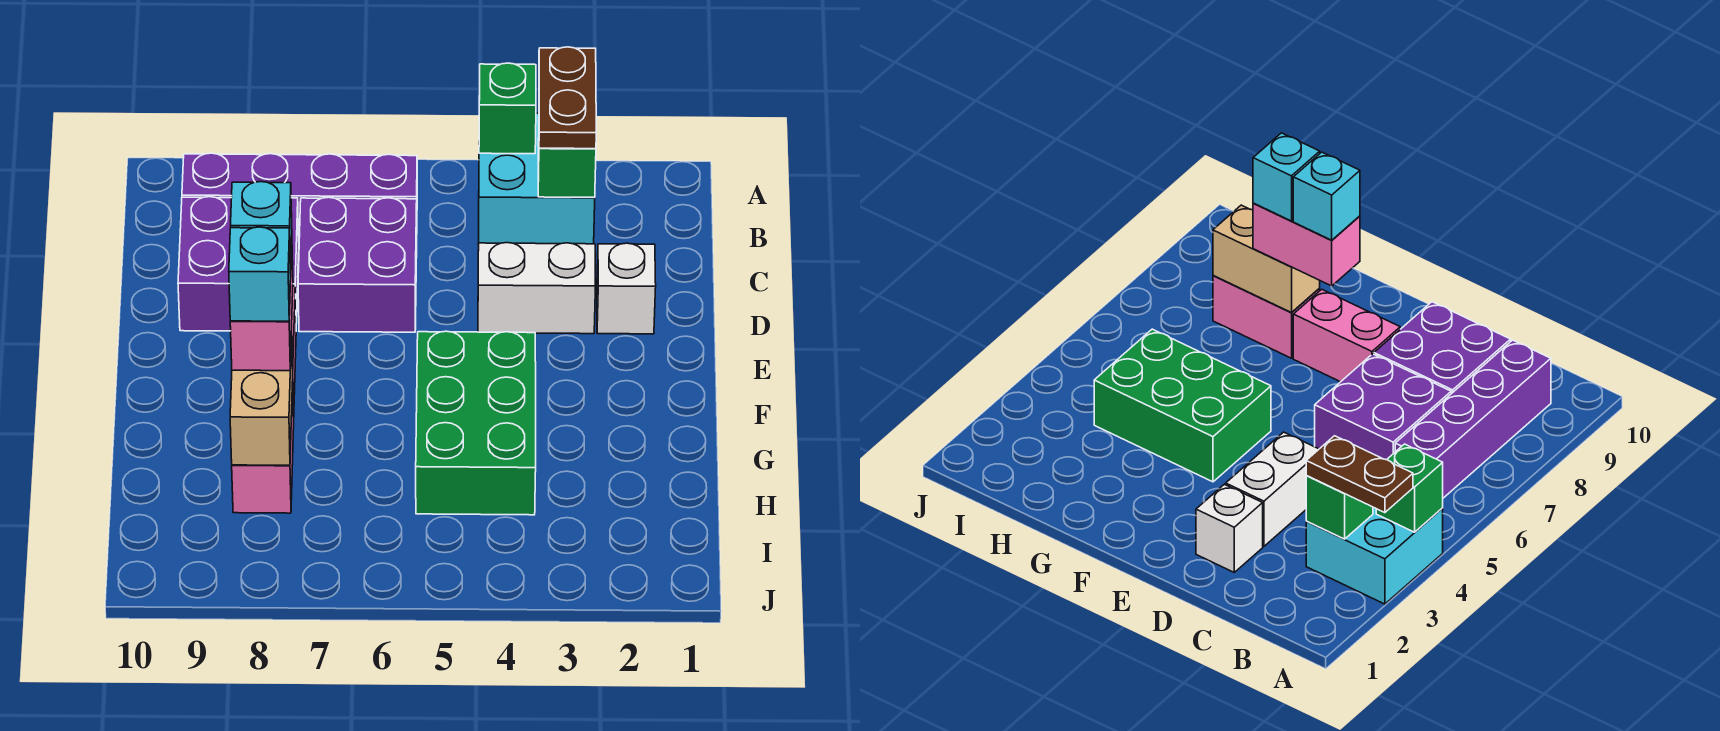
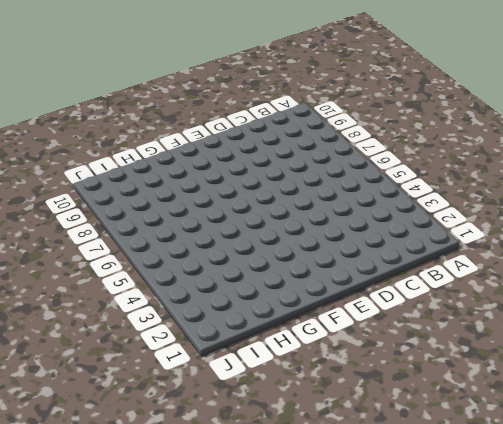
none -> cyan 2x2 brick [478,113,595,245]
none -> purple 1x4 brick [182,153,417,237]
none -> purple 2x2 brick [298,197,417,332]

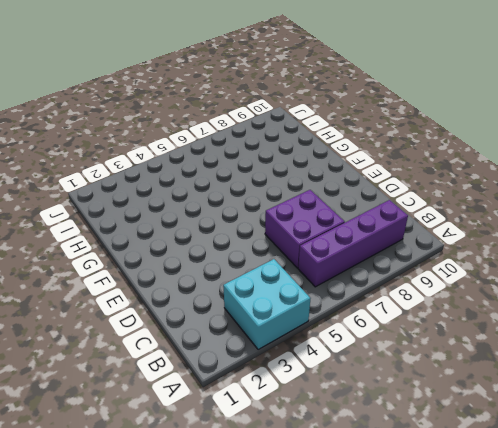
none -> purple 2x2 brick [178,197,299,331]
none -> white 1x1 brick [597,243,656,334]
none -> white 1x2 brick [478,243,595,334]

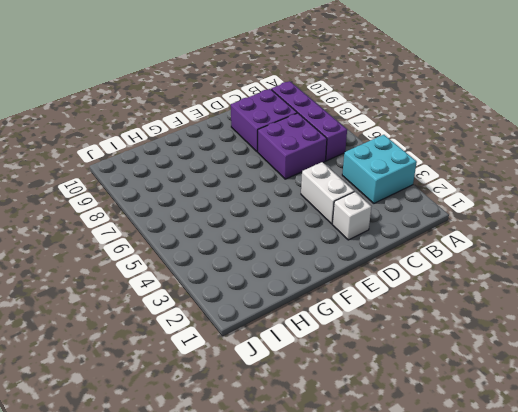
none -> pink 1x2 brick [1293,289,1400,382]
none -> green 2x3 brick [416,331,536,515]
none -> pink 1x2 brick [232,382,294,513]

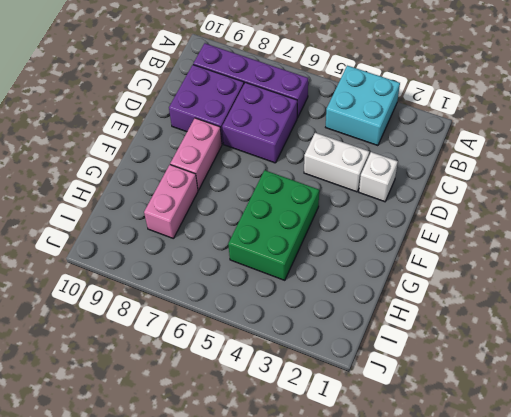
none -> green 1x1 brick [479,63,536,154]
none -> green 1x1 brick [538,138,596,198]
none -> tan 1x2 brick [230,332,293,465]

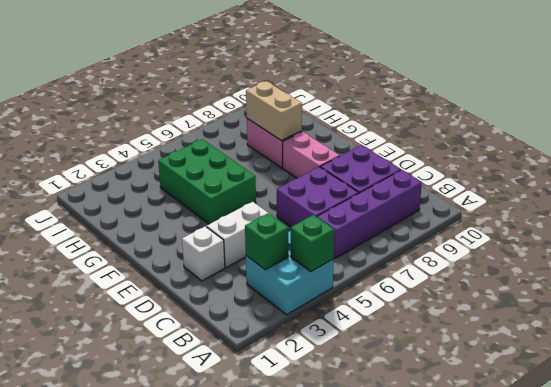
none -> brown 1x2 plate [539,47,596,149]
none -> pink 1x2 brick [230,246,293,371]
none -> cyan 1x1 brick [231,182,292,274]

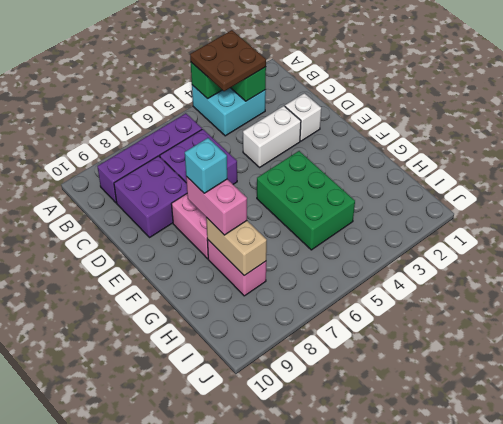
brown 2x2 plate [190,30,266,91] -> brown 1x2 plate [539,47,596,149]
none -> cyan 1x1 brick [229,227,291,321]

